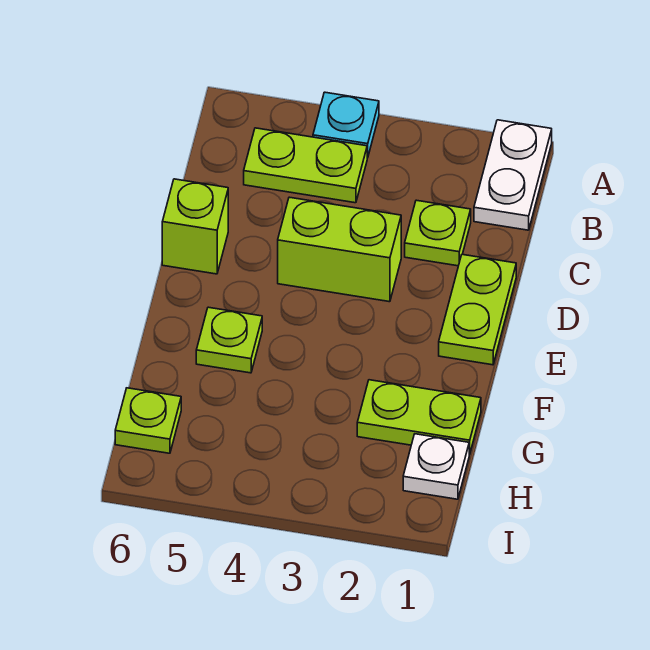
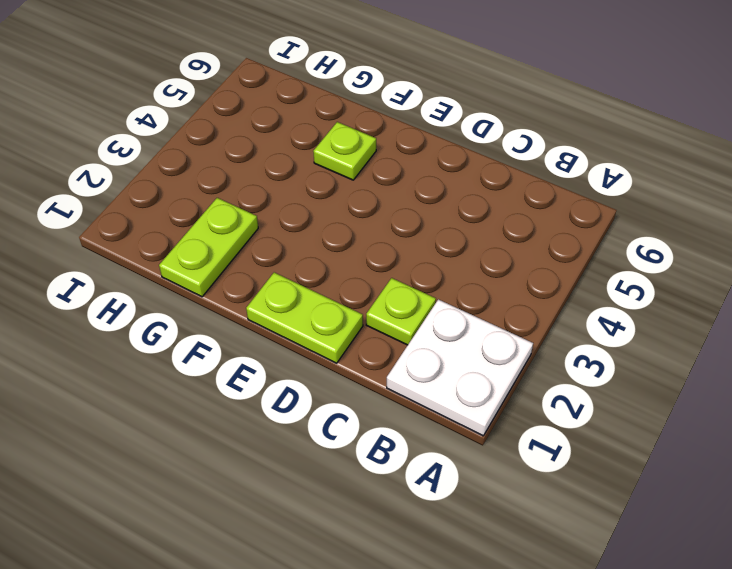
white 2x2 plate [387,299,533,436] -> white 1x2 plate [474,120,552,230]
none -> cyan 1x1 plate [313,92,379,158]
none -> lime 1x2 plate [244,128,367,203]

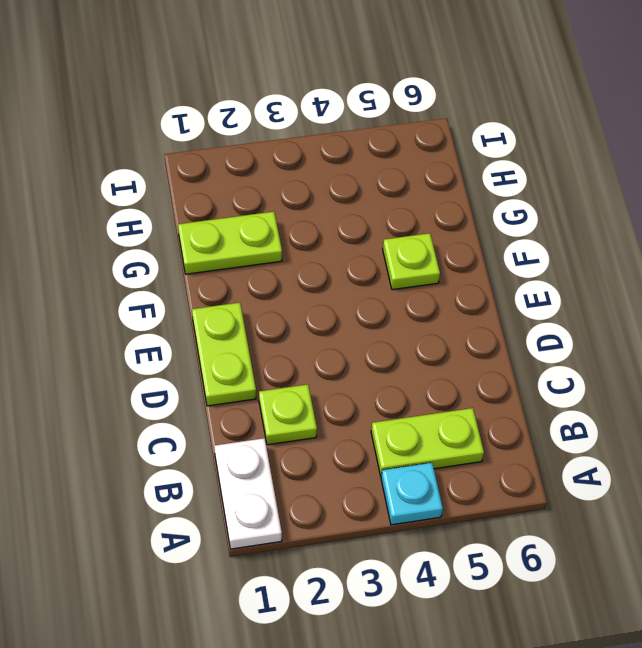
none -> lime 1x2 brick [278,197,401,302]
none -> lime 1x1 brick [162,179,228,274]

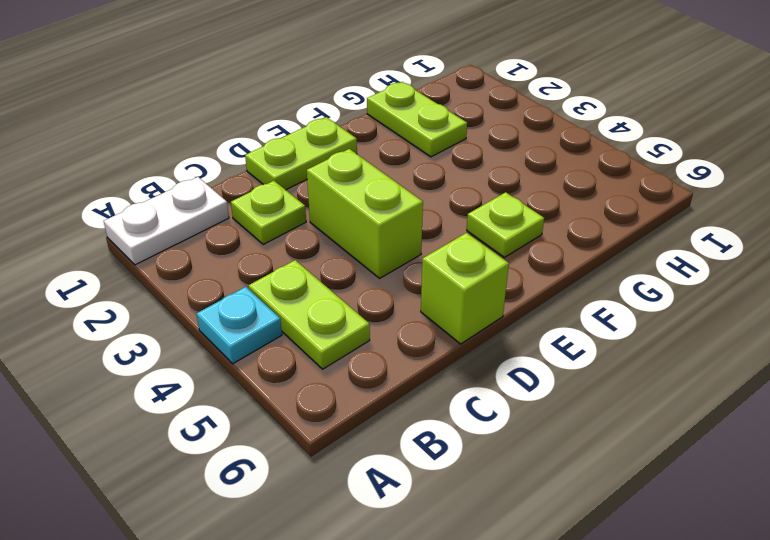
none -> white 1x1 plate [403,434,469,499]
none -> lime 1x1 plate [115,388,181,453]

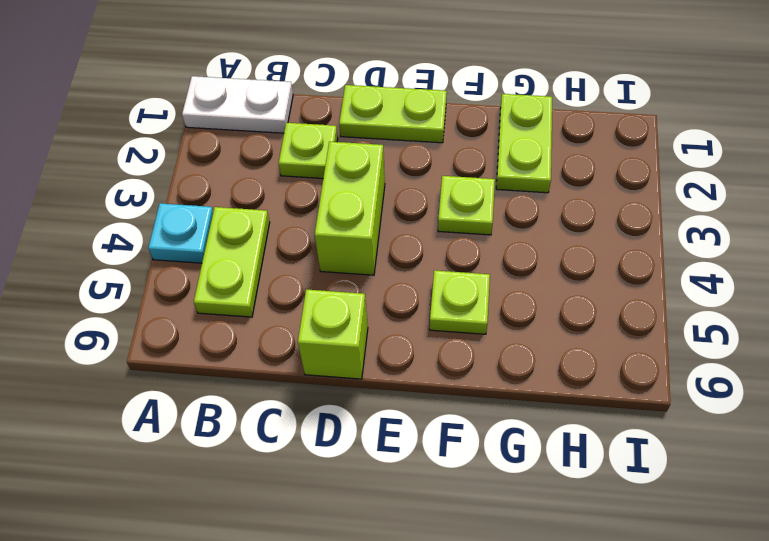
lime 1x1 plate [438,176,495,235] -> lime 1x1 plate moved to [115,388,181,453]
none -> white 1x1 plate [403,434,469,499]

